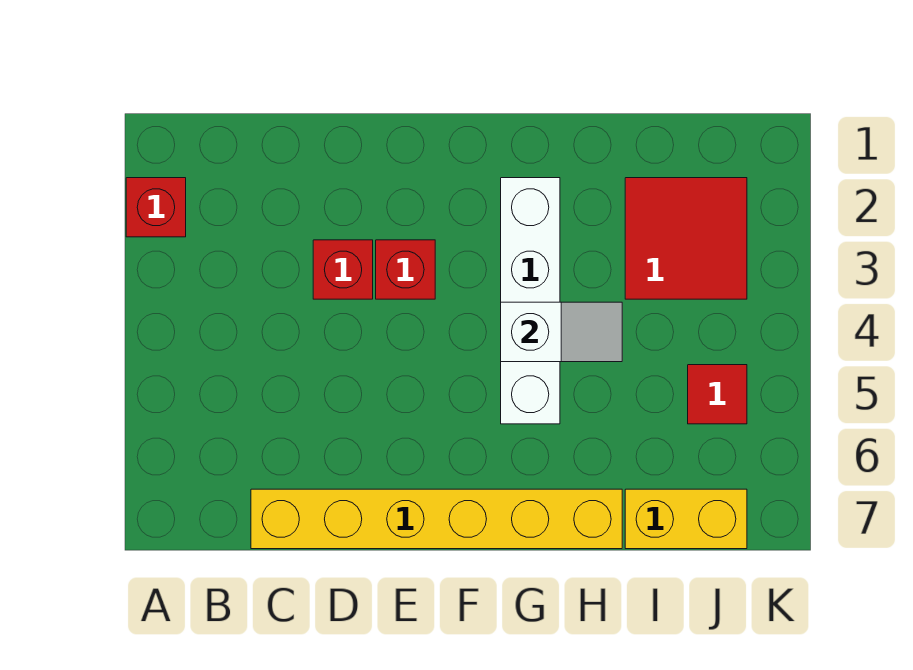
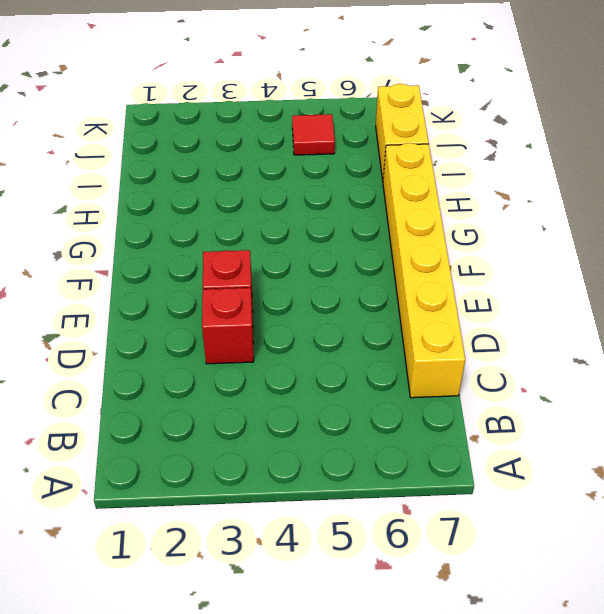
none -> red 1x1 brick [126,178,186,237]
none -> white 1x4 brick [501,178,560,424]

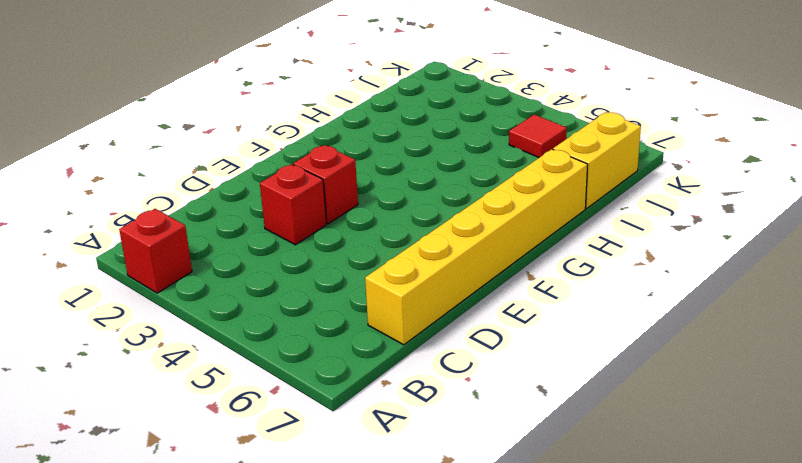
none -> white 1x4 brick [501,178,560,424]
none -> red 2x2 tile [625,178,747,299]

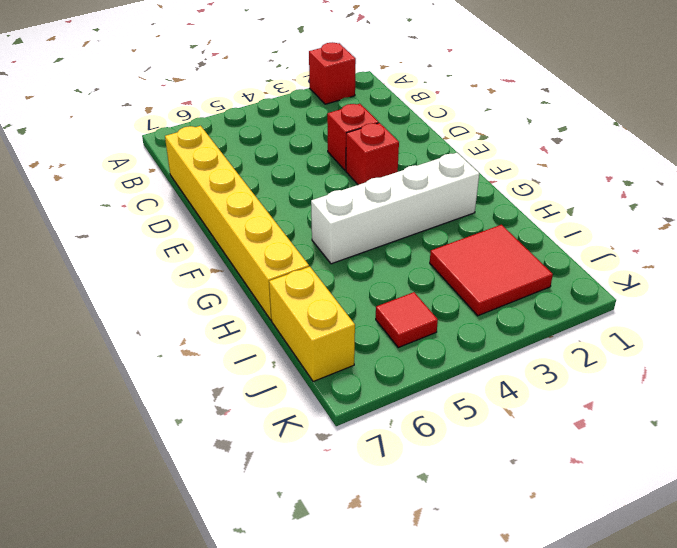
none -> white 1x2 slope [501,302,622,362]

